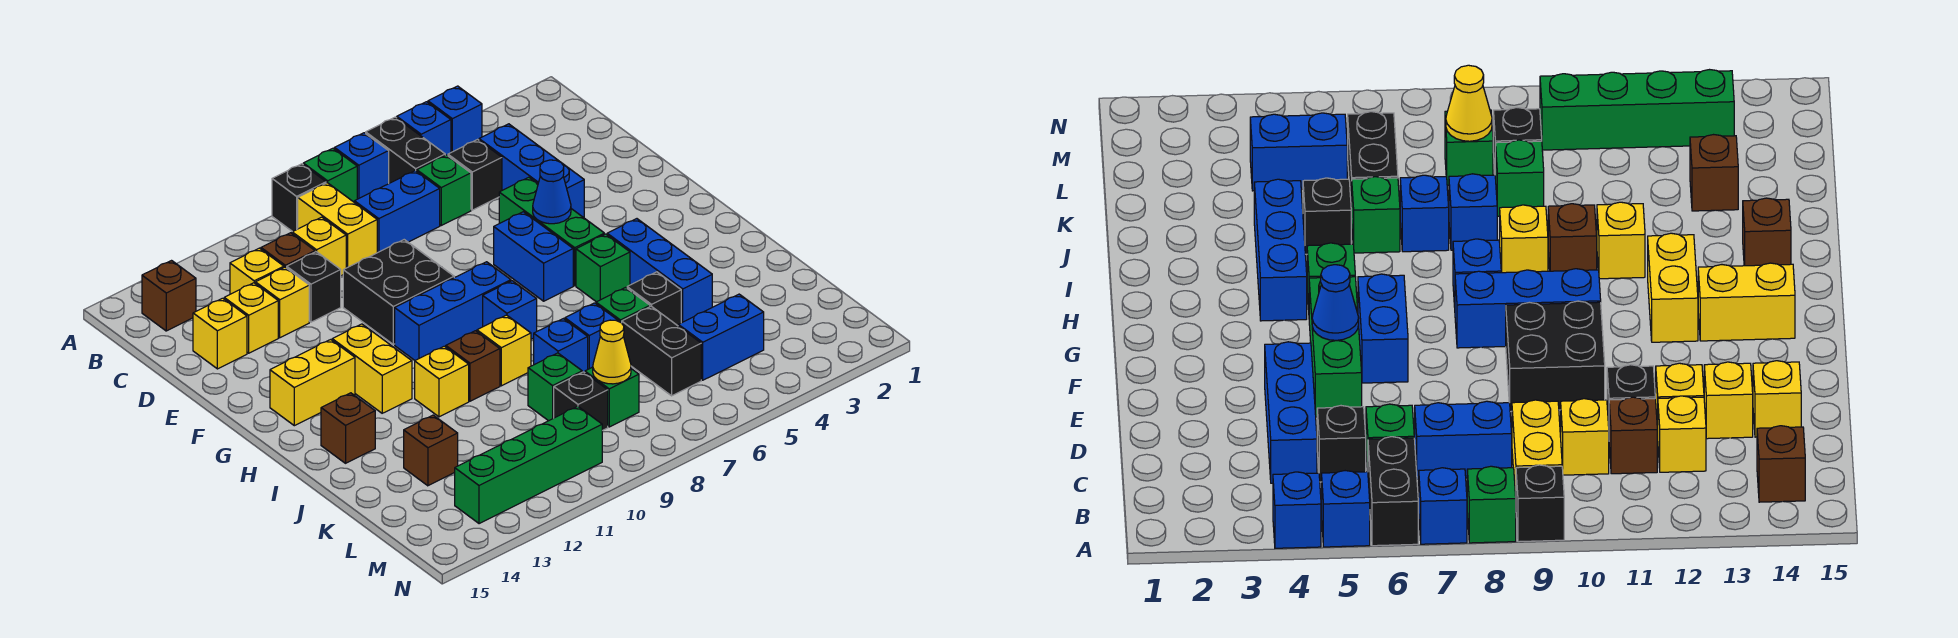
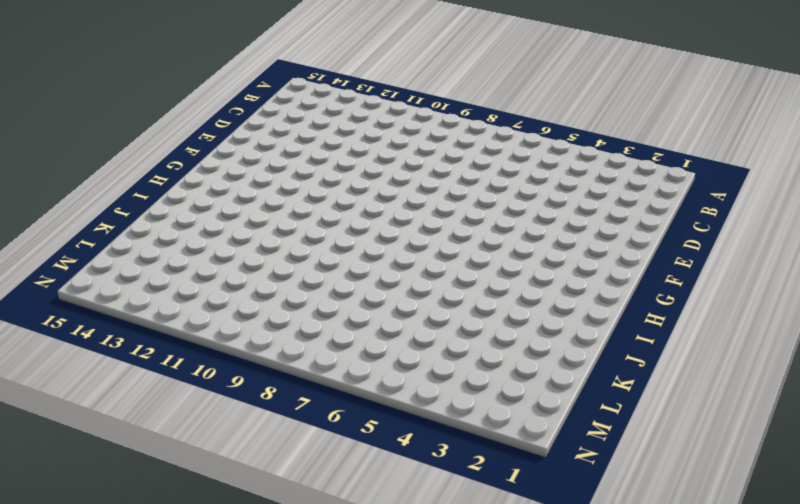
none -> blue 1x1 brick [428,86,482,152]
none -> blue 1x1 brick [397,102,451,156]
none -> black 1x2 brick [366,117,445,183]
none -> blue 1x1 brick [334,133,389,199]

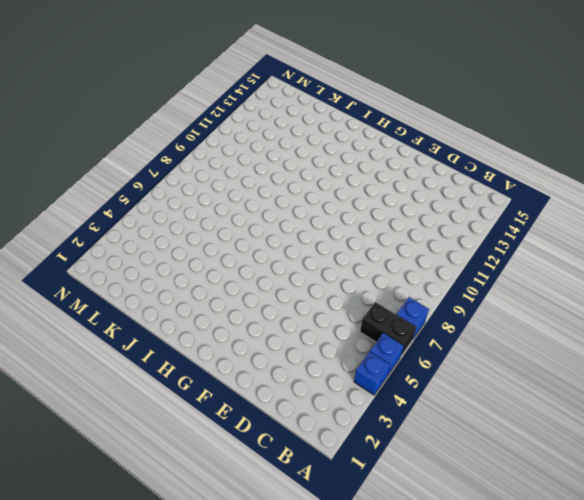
none -> green 1x1 brick [303,148,357,203]
none -> black 1x1 brick [272,164,326,232]
none -> yellow 1x2 brick [298,183,377,268]
none -> brown 1x1 brick [142,261,196,331]

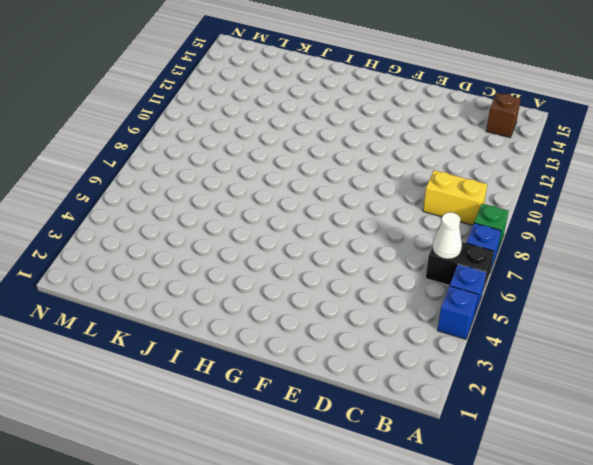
white 1x1 cone [432,212,462,259] -> none
none -> black 1x1 brick [272,164,326,232]
none -> blue 1x3 brick [479,124,584,218]
none -> black 1x1 brick [448,139,502,210]
none -> green 1x1 brick [417,155,471,225]

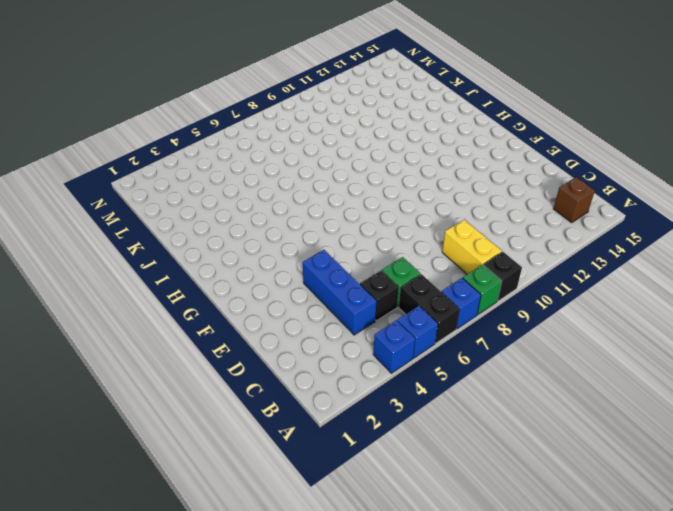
none -> blue 1x2 brick [355,171,440,253]
none -> yellow 1x1 brick [292,217,346,276]
none -> brown 1x1 brick [261,233,315,268]
none -> yellow 1x1 brick [230,248,284,294]

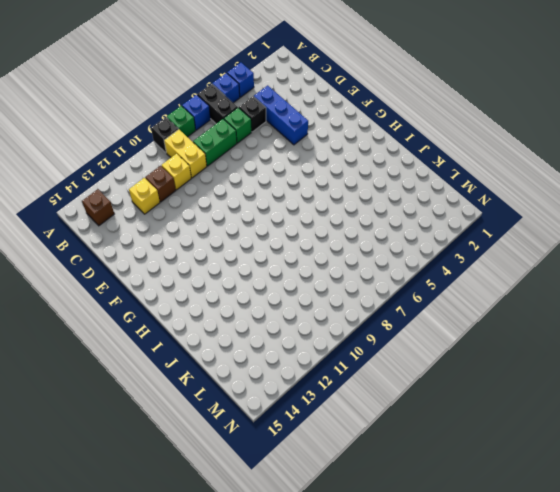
green 1x2 brick [193,119,237,166] -> blue 1x2 brick [355,171,440,253]
none -> black 1x1 brick [287,252,341,322]
none -> yellow 1x1 brick [255,267,309,338]
none -> yellow 1x1 brick [224,283,278,353]
none -> yellow 1x1 brick [193,298,247,369]

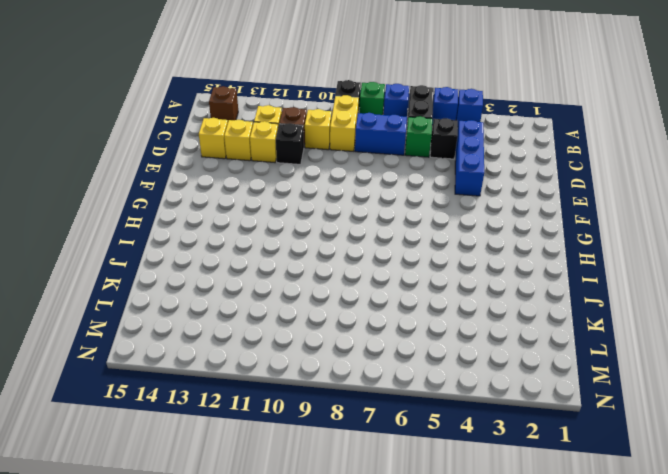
none -> green 1x3 brick [499,177,604,286]
none -> black 2x2 brick [343,240,454,344]
none -> blue 1x2 brick [494,212,573,301]
none -> blue 1x3 brick [395,262,511,360]

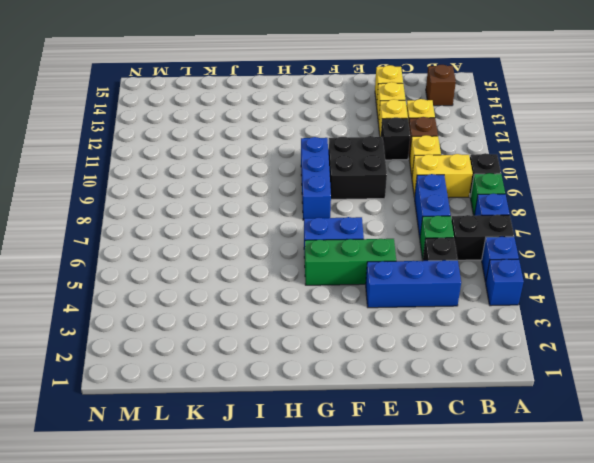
none -> yellow 1x2 brick [332,324,412,413]
none -> yellow 1x2 brick [270,340,355,426]
none -> blue 1x3 brick [607,219,712,323]
none -> green 1x1 brick [576,234,630,302]

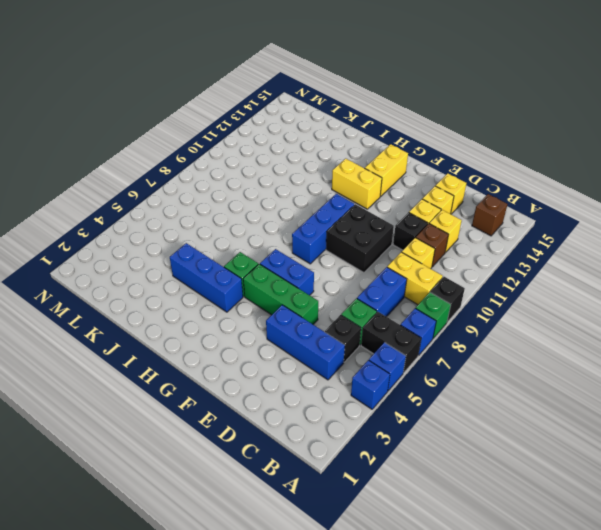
none -> blue 1x1 brick [483,281,537,339]
none -> yellow 1x1 brick [477,315,531,386]
none -> brown 1x1 brick [446,331,500,401]
none -> yellow 1x1 brick [415,346,469,417]

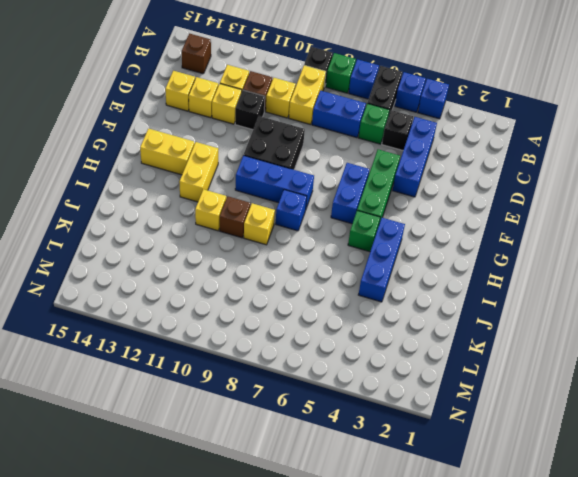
none -> brown 1x1 brick [321,393,375,463]
none -> black 1x1 brick [627,272,681,326]
none -> green 1x1 brick [596,287,650,323]
none -> blue 1x1 brick [565,303,619,369]

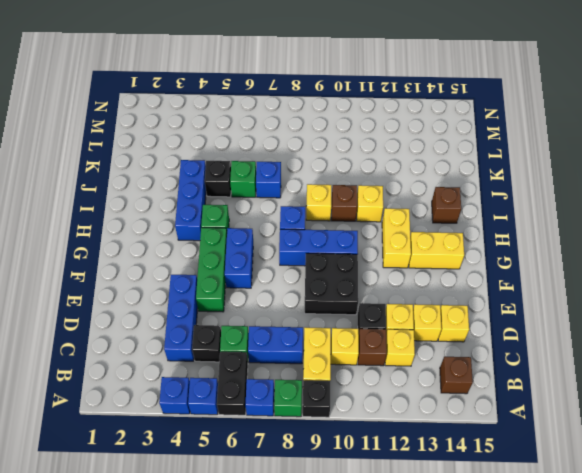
none -> blue 1x1 brick [534,319,588,373]
none -> black 1x2 brick [622,306,701,396]
none -> green 1x1 brick [528,353,582,421]
none -> brown 1x1 brick [404,415,458,486]

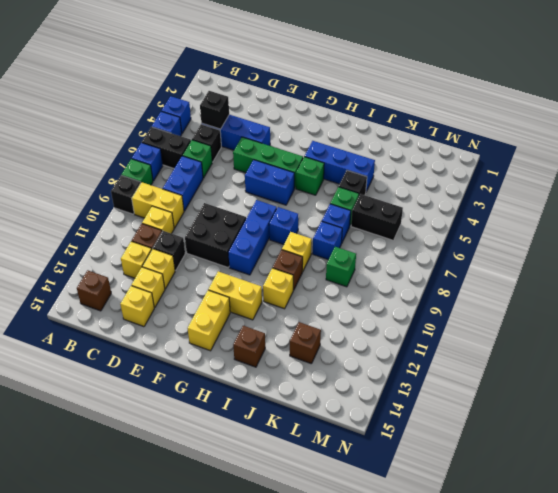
black 1x1 brick [200,91,229,129] -> black 1x1 brick moved to [554,372,608,431]
none -> blue 1x2 brick [678,294,764,380]
none -> green 1x1 brick [585,367,639,427]
none -> green 1x4 brick [455,406,602,524]
none -> blue 1x1 cone [533,160,571,224]

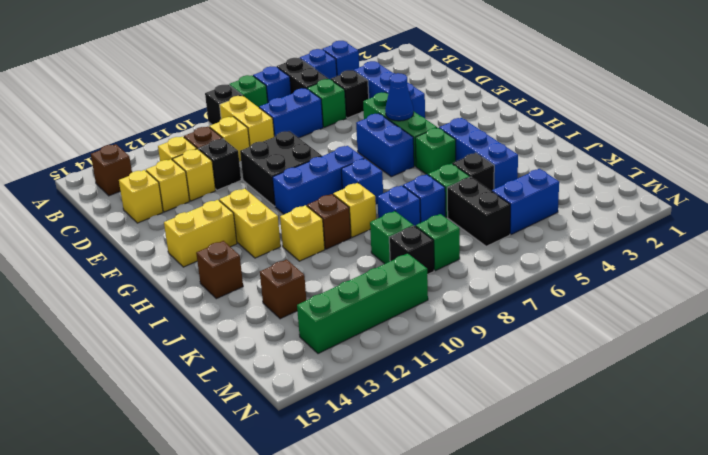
none -> yellow 1x1 cone [593,320,631,384]

